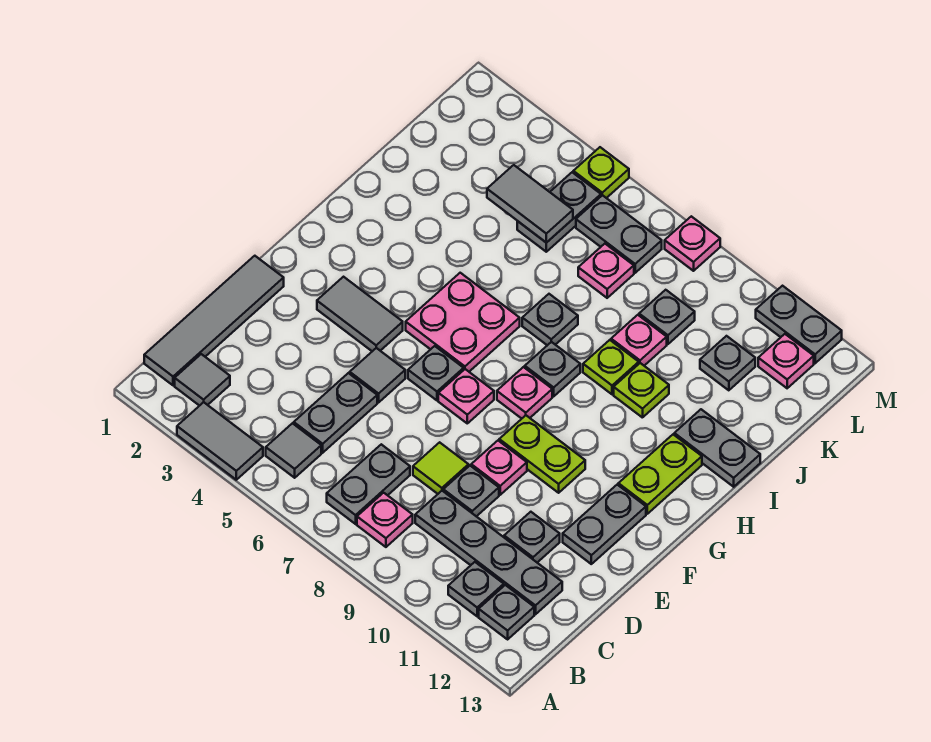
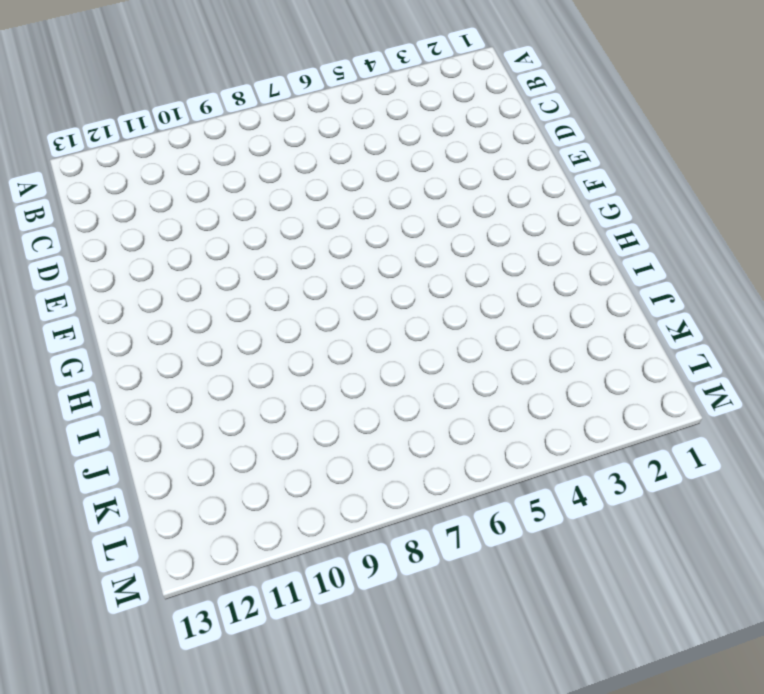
none -> grey 1x2 tile [177,402,263,480]
none -> grey 1x4 tile [144,256,284,385]
none -> grey 1x1 tile [175,354,230,406]
none -> grey 1x1 tile [266,423,321,478]

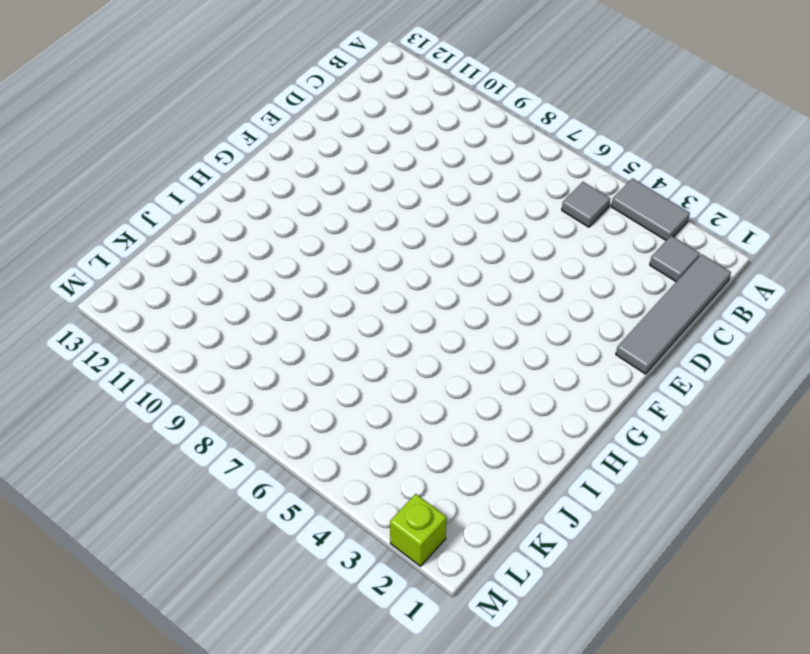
lime 1x1 brick [390,494,447,566] -> none
none -> grey 1x2 plate [327,444,410,524]
none -> pink 1x1 plate [357,493,413,547]
none -> grey 1x1 plate [448,562,504,616]
none -> grey 1x1 plate [479,585,534,639]

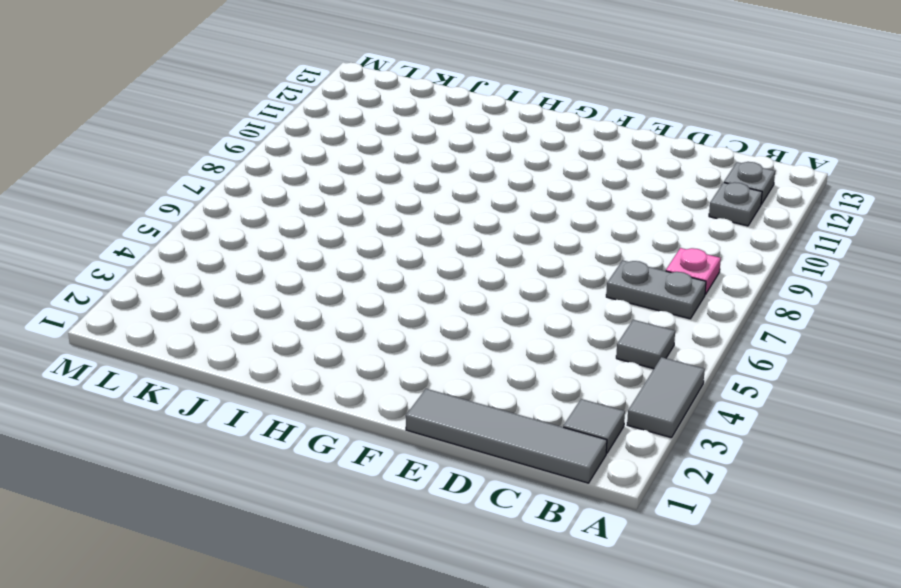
none -> grey 1x2 plate [294,373,377,453]
none -> grey 1x4 plate [415,491,562,614]
none -> lime 1x1 tile [413,442,469,494]
none -> grey 1x1 plate [443,466,499,516]

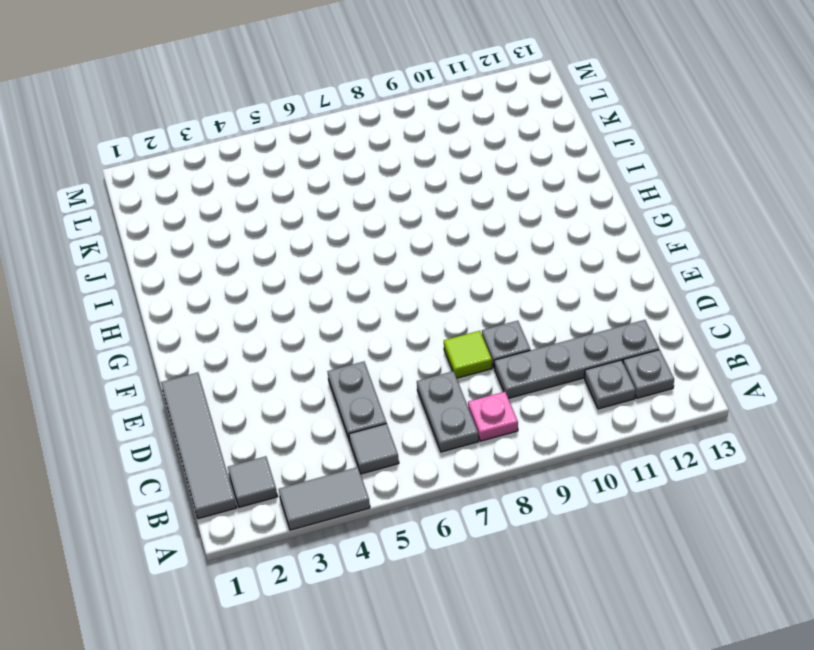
none -> grey 1x1 plate [504,512,560,562]
none -> grey 1x1 tile [350,348,405,402]
none -> pink 1x1 plate [471,441,527,495]
none -> grey 1x2 plate [563,485,646,564]

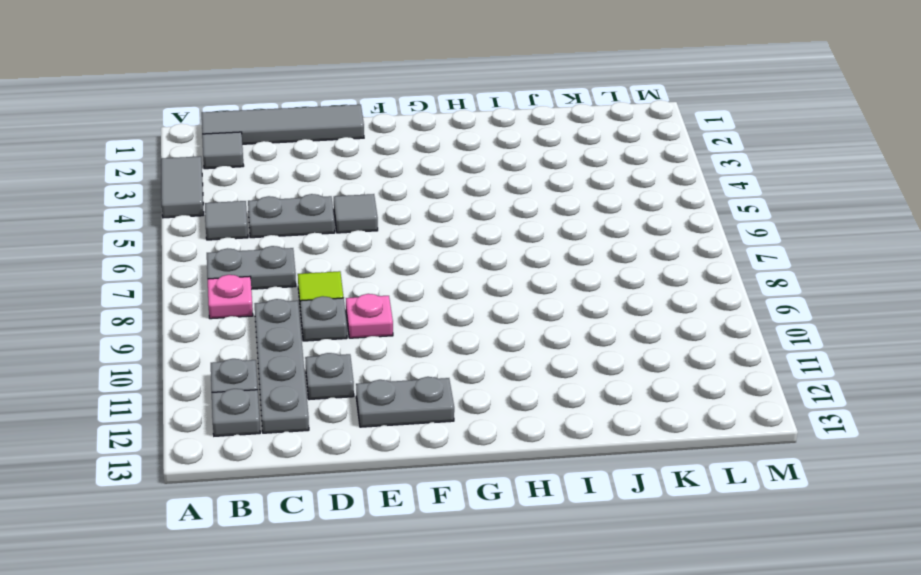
none -> grey 1x2 tile [317,277,403,351]
none -> grey 1x1 plate [408,346,464,400]
none -> pink 1x1 plate [438,369,494,423]
none -> lime 1x2 plate [499,415,585,493]

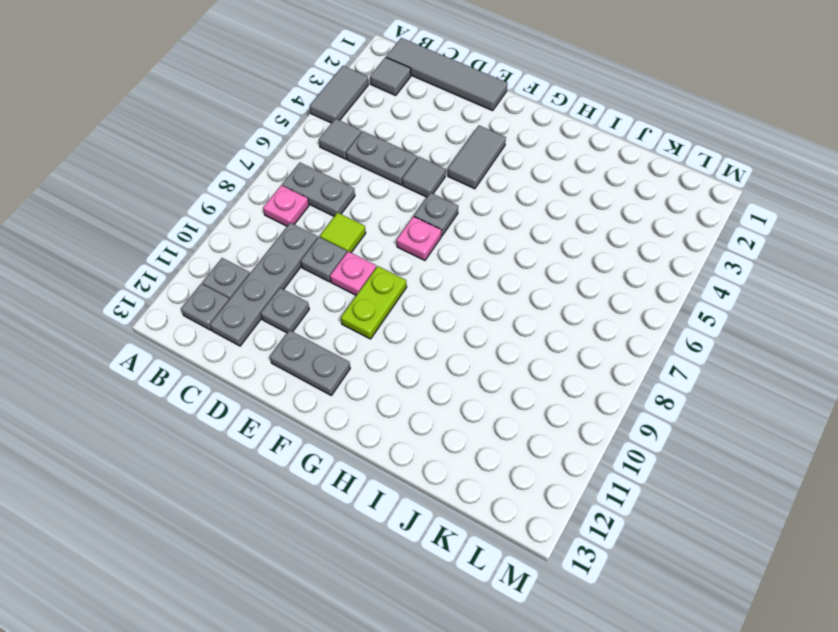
none -> pink 2x2 plate [406,273,520,372]
none -> pink 1x1 plate [497,367,552,419]
none -> lime 1x2 plate [618,435,702,514]
none -> grey 1x1 plate [525,342,580,396]

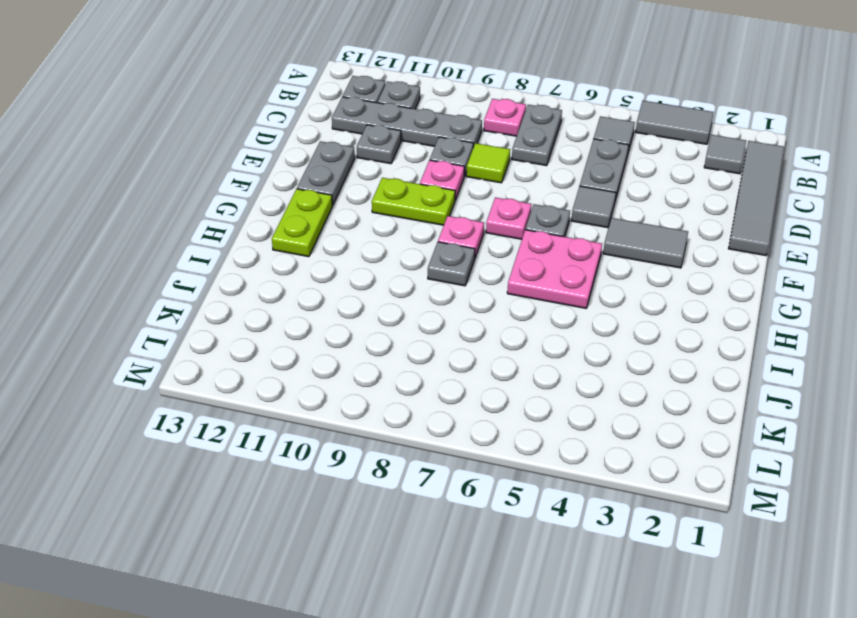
none -> grey 1x1 plate [522,294,578,345]
none -> lime 1x1 plate [583,340,639,394]
none -> lime 1x1 plate [614,363,669,418]
none -> grey 1x2 plate [674,409,760,487]

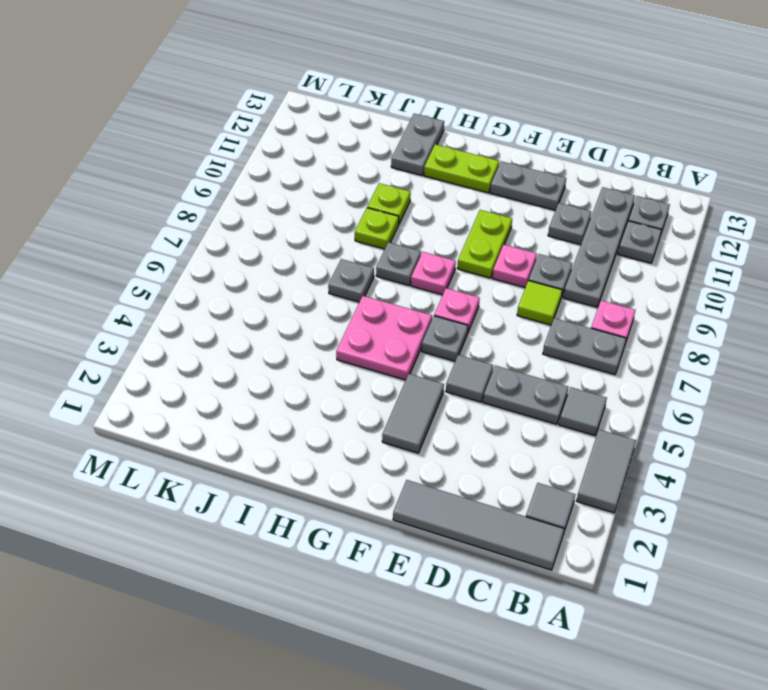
none -> pink 1x1 plate [611,315,667,366]
none -> grey 1x2 plate [517,172,601,252]
none -> pink 1x1 plate [578,244,634,298]
none -> grey 1x1 plate [639,290,695,344]

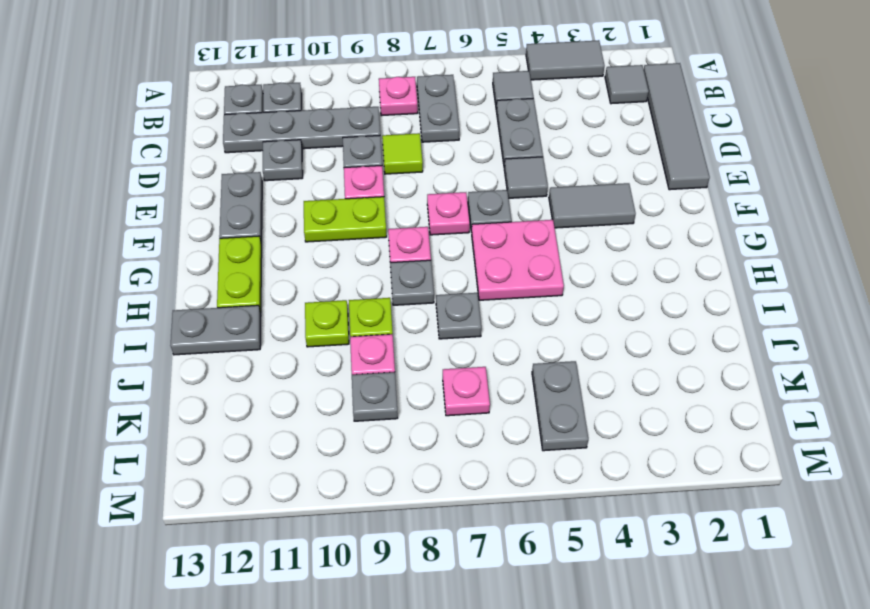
none -> grey 1x1 plate [700,336,755,390]
none -> grey 1x2 plate [576,195,662,273]
none -> pink 1x1 plate [758,334,814,388]
none -> lime 1x1 plate [573,147,629,198]

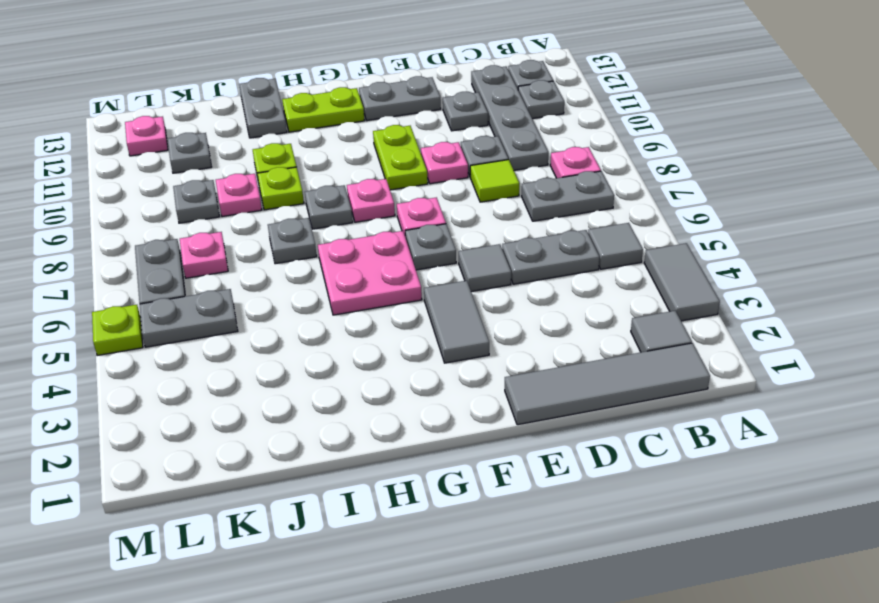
none -> pink 1x1 plate [665,216,720,271]
none -> grey 1x2 plate [756,286,842,363]
none -> grey 1x2 tile [487,165,573,243]

